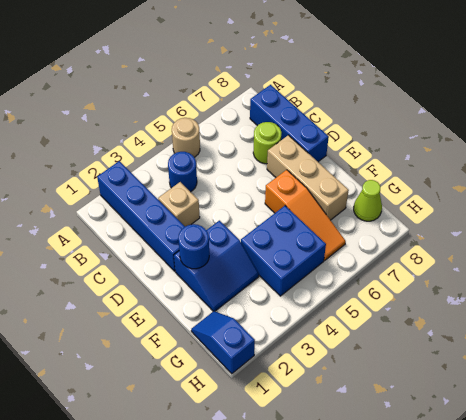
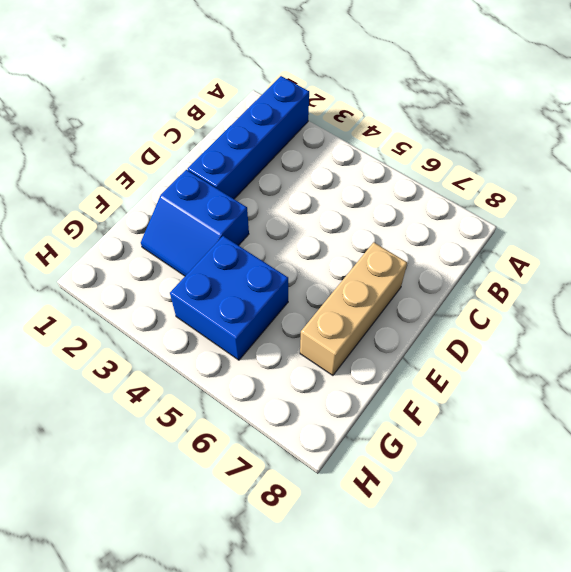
none -> tan 1x1 round brick [172,118,200,157]
none -> blue 1x1 round brick [168,152,197,192]
none -> blue 1x3 brick [250,85,329,162]

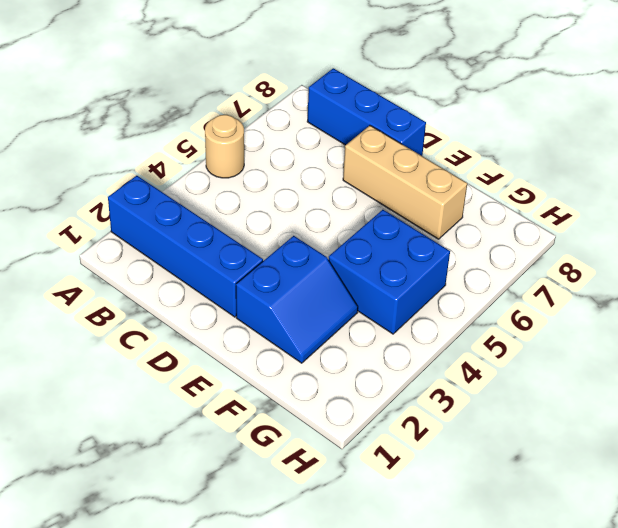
none -> blue 1x1 round brick [168,152,197,192]
none -> tan 1x1 brick [158,182,200,227]
none -> lime 1x1 round brick [253,122,282,164]

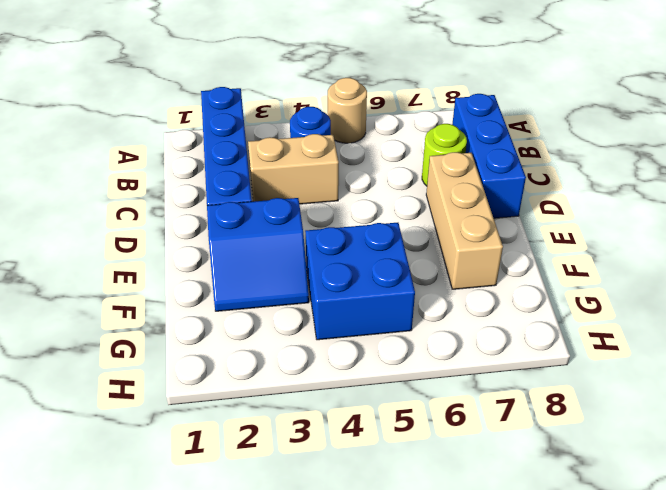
tan 1x2 brick [248,134,339,204] -> tan 1x1 brick [158,182,200,227]
none -> orange 1x3 slope [265,170,346,260]
none -> blue 1x2 slope [191,311,255,374]
none -> lime 1x1 cone [354,180,382,221]

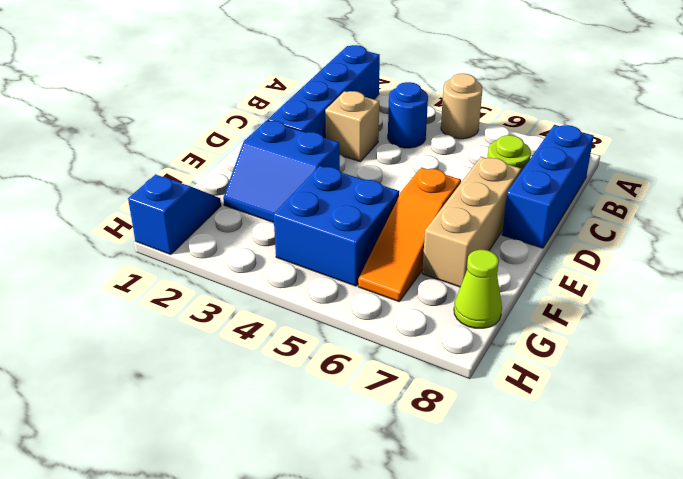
none -> blue 1x1 round brick [178,224,209,269]

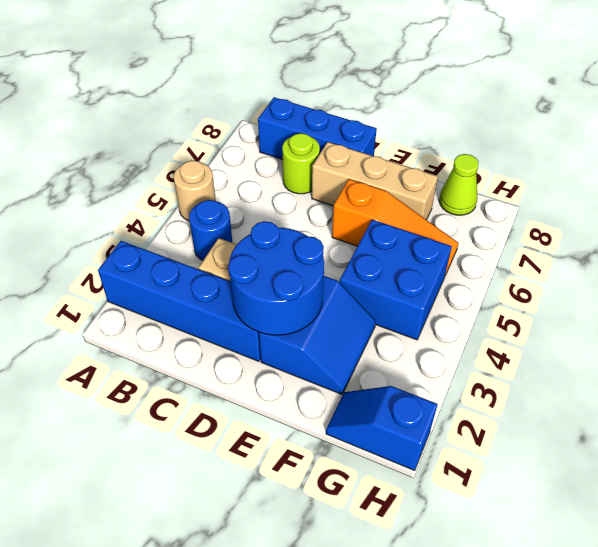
blue 2x2 round brick [228,221,324,335] -> blue 1x1 round brick [178,224,209,269]

